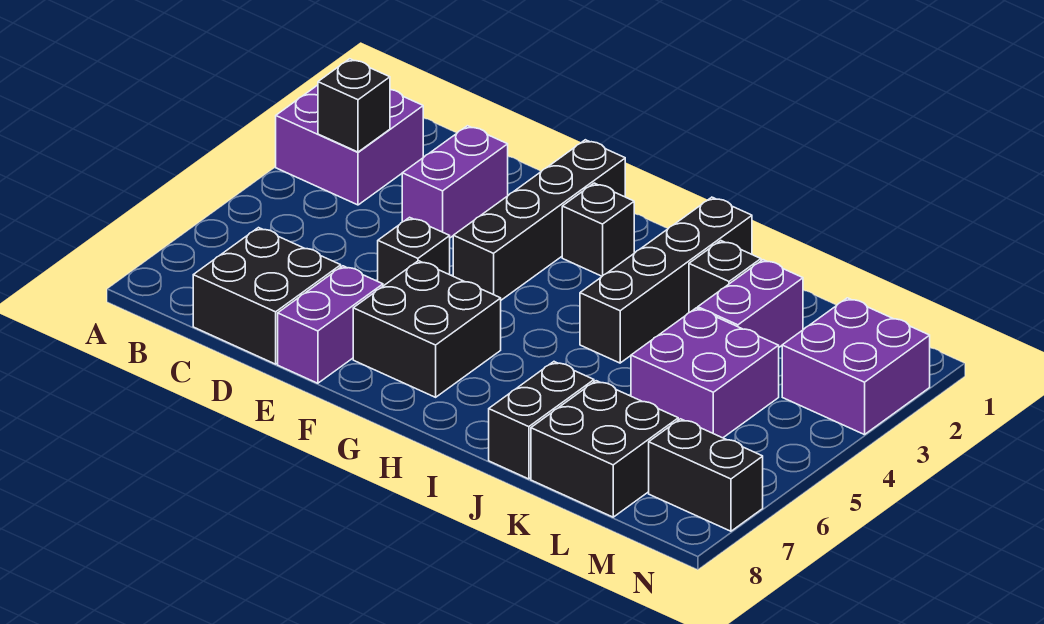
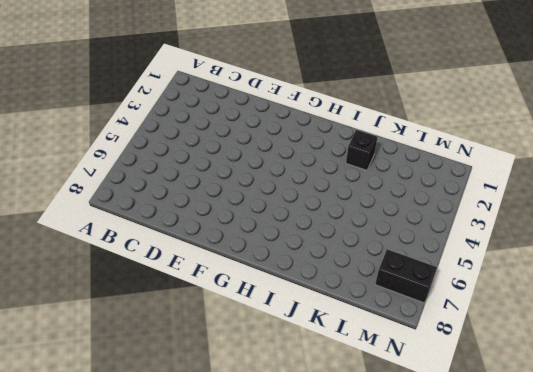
none -> purple 2x2 brick [276,85,423,205]
none -> black 2x2 brick [193,228,341,364]
none -> purple 1x2 brick [402,126,508,238]

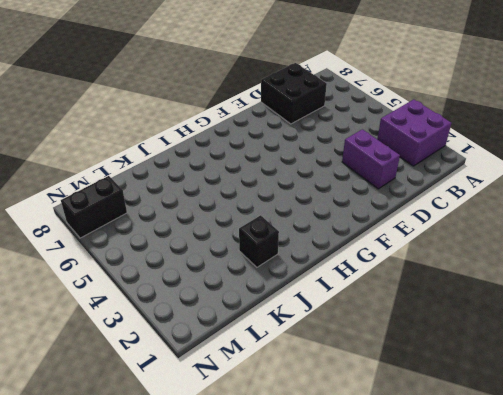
none -> black 1x1 brick [378,217,450,286]
none -> purple 1x2 brick [278,266,383,383]
none -> black 1x4 brick [453,140,625,300]

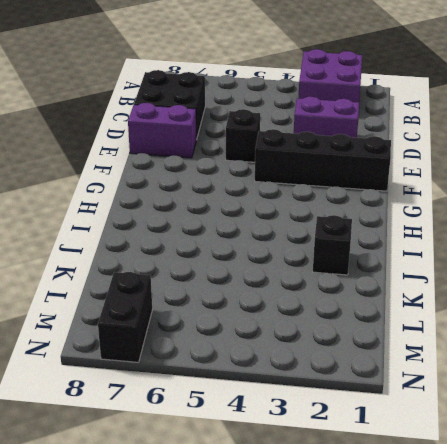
none -> black 2x2 brick [353,261,501,397]
none -> black 1x1 brick [562,183,634,276]
none -> black 1x4 brick [580,197,752,363]

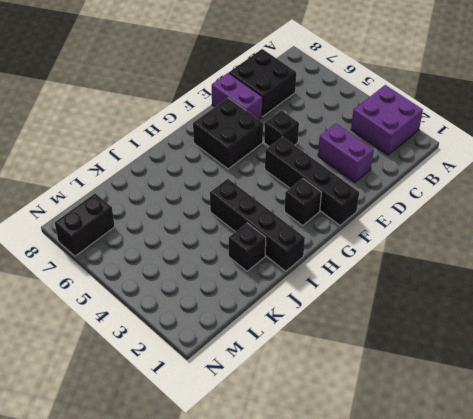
none -> black 1x2 brick [489,362,594,479]
none -> purple 1x2 brick [698,260,803,347]
none -> purple 2x2 brick [631,308,779,438]

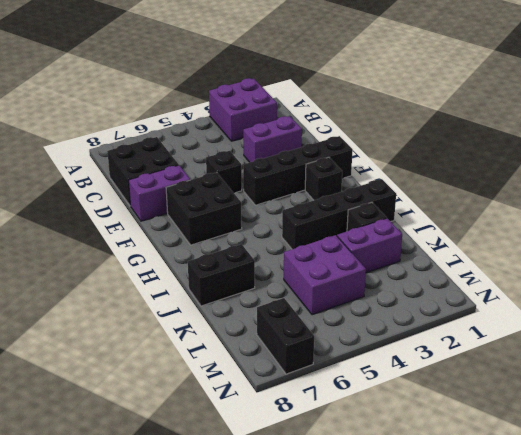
none -> black 2x2 brick [531,381,678,517]
none -> purple 2x2 brick [782,298,930,435]
none -> black 1x1 brick [318,59,390,152]

